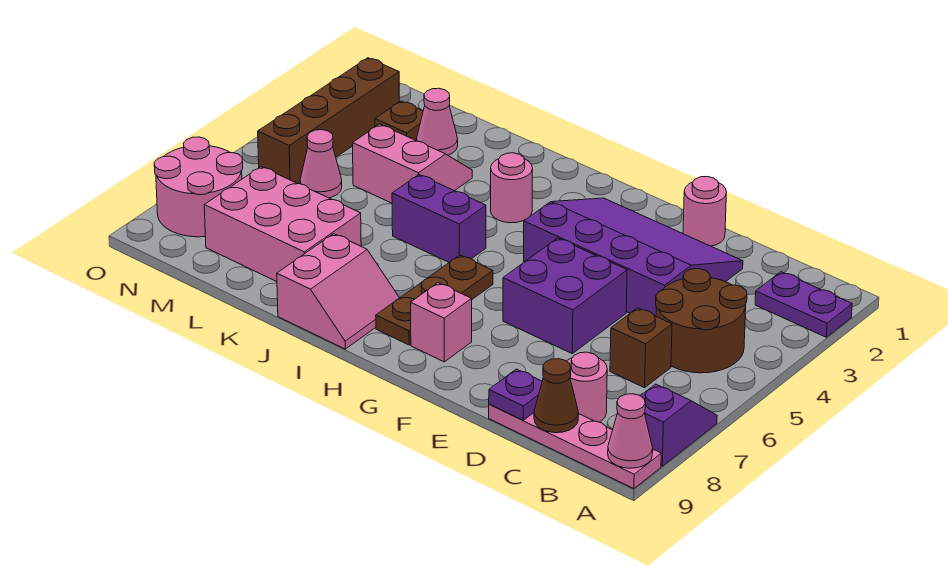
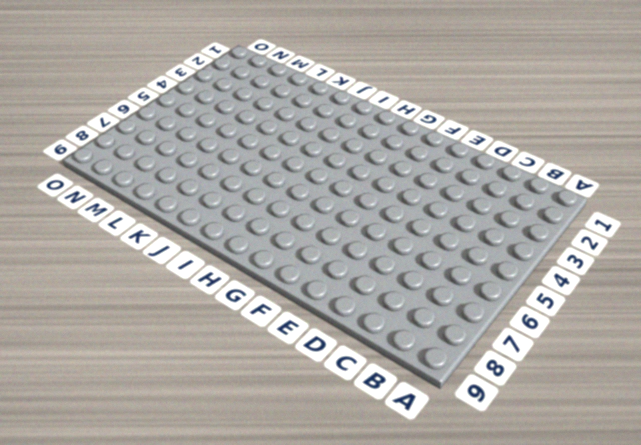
none -> purple 1x2 plate [755,272,852,337]
none -> purple 1x2 slope [641,384,717,466]
none -> pink 1x4 plate [489,404,661,489]

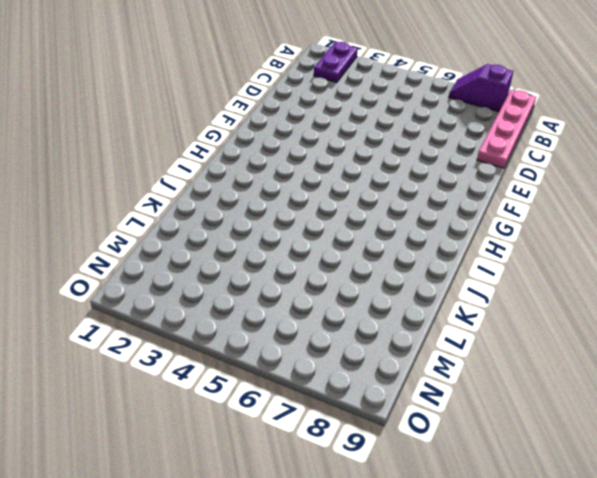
none -> brown 2x2 round brick [656,269,747,373]
none -> brown 1x1 brick [610,308,672,388]
none -> pink 1x1 round brick [567,352,607,422]

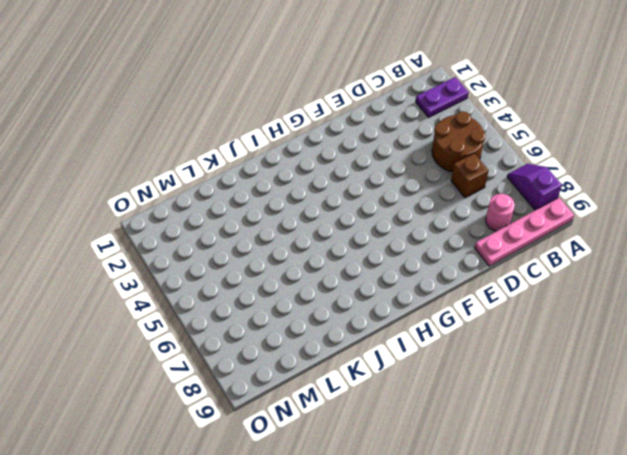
none -> purple 3x4 slope [524,198,743,316]
none -> pink 1x1 round brick [683,177,727,246]
none -> purple 2x2 brick [503,238,627,353]

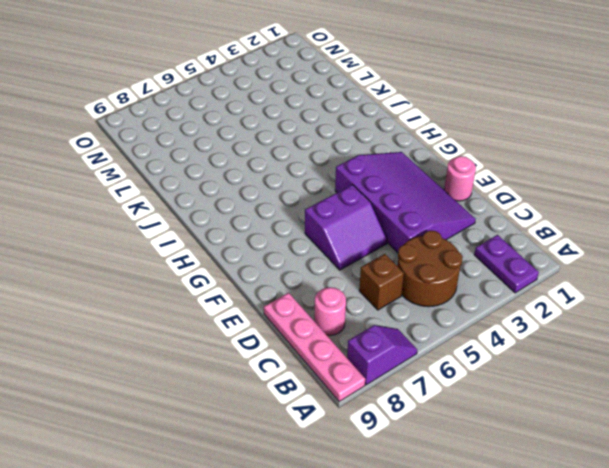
purple 2x2 slope [305,185,387,270] -> purple 2x2 brick [503,238,627,353]
none -> pink 1x1 brick [411,283,472,362]
none -> brown 1x3 plate [376,255,493,345]
none -> pink 1x1 round brick [491,153,533,223]

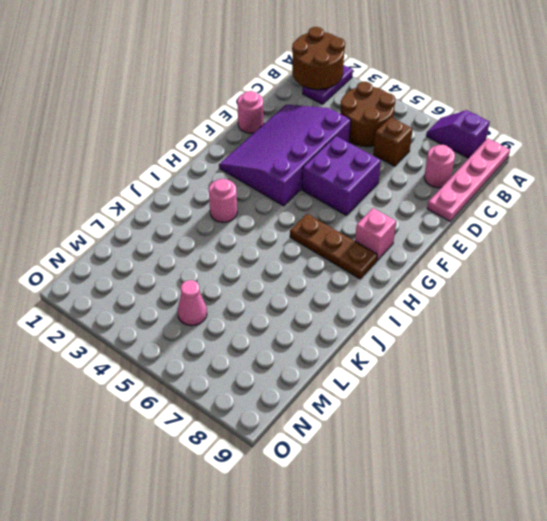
brown 2x2 round brick [292,27,345,90] -> none
none -> purple 1x2 brick [392,175,486,262]
none -> pink 2x2 slope [277,234,399,349]
none -> pink 2x2 slope [353,124,472,203]

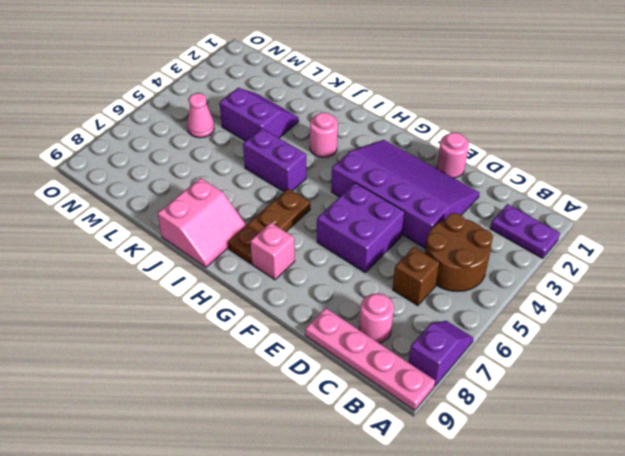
purple 2x2 slope [220,88,299,141] -> pink 2x2 slope [353,124,472,203]
none -> pink 2x3 brick [204,167,361,282]
none -> pink 1x1 cone [417,88,458,155]
none -> brown 1x1 plate [375,101,423,140]

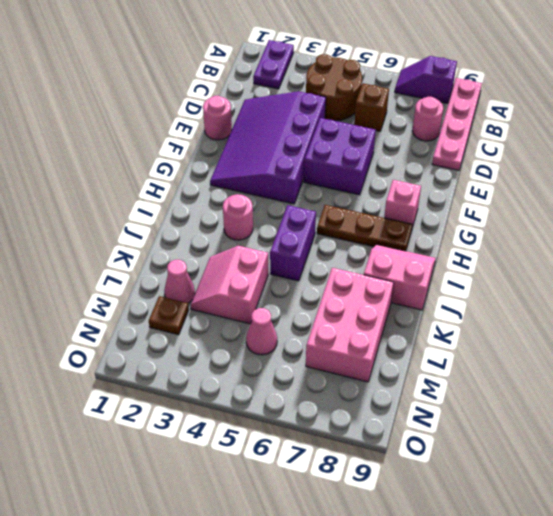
none -> brown 1x4 brick [258,58,399,183]
none -> pink 2x2 round brick [154,137,243,237]
none -> pink 1x1 cone [608,394,653,468]

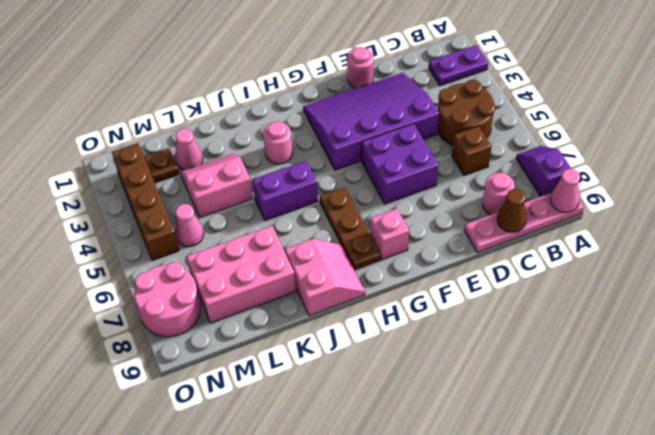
none -> purple 1x1 plate [489,369,542,420]

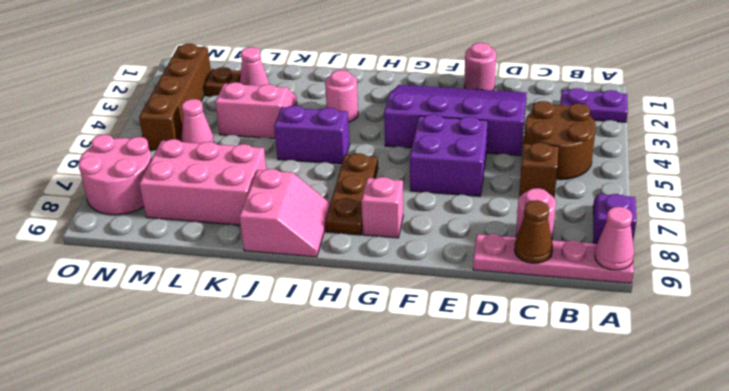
none -> purple 1x1 plate [489,369,542,420]

